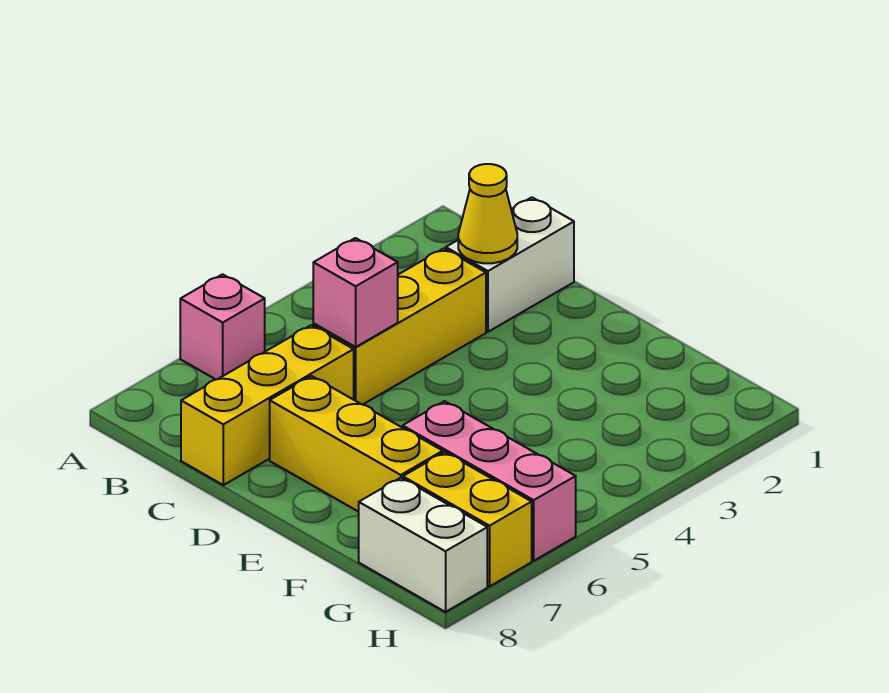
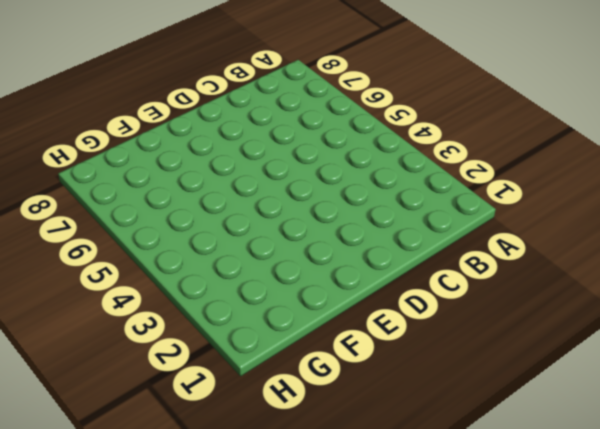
none -> pink 1x1 brick [180,274,265,380]
none -> white 1x2 brick [446,197,574,332]

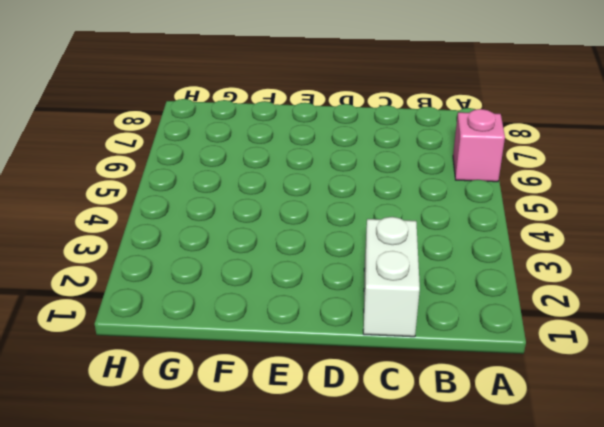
none -> yellow 1x3 brick [313,248,486,405]
none -> yellow 1x3 brick [181,325,354,485]

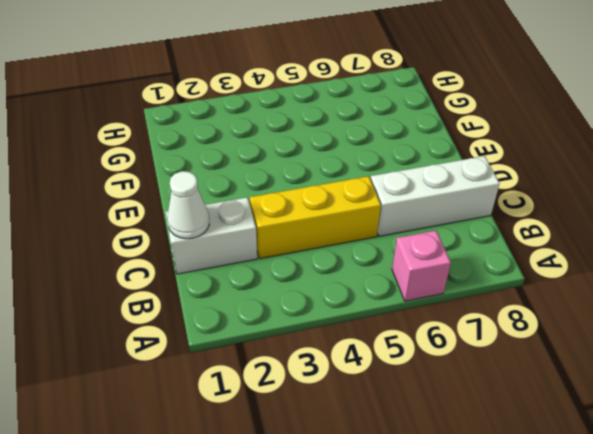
white 1x1 cone [167,171,209,239] -> none
white 1x3 brick [371,156,500,236] -> yellow 1x3 brick [181,325,354,485]
none -> yellow 1x3 brick [270,376,443,512]
none -> pink 1x3 brick [403,401,576,561]

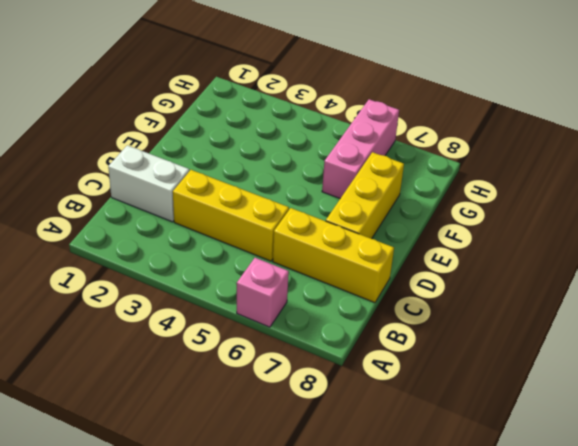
none -> yellow 1x2 brick [403,452,532,586]
none -> white 1x2 brick [359,478,487,612]

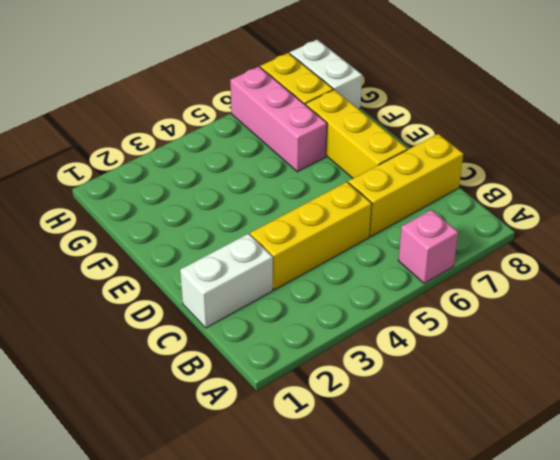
none -> yellow 1x1 cone [458,164,517,263]
none -> pink 1x1 brick [313,238,398,347]

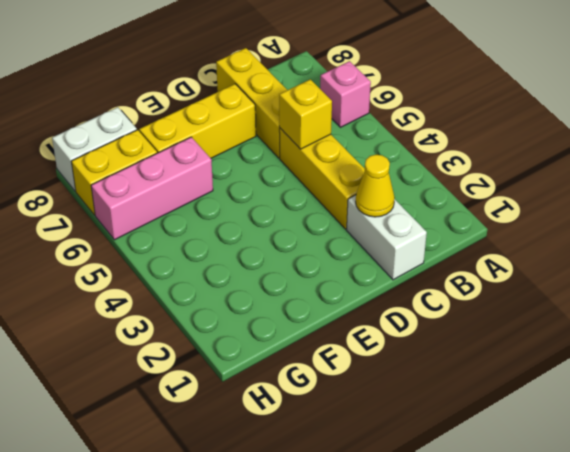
yellow 1x1 brick [279,79,332,149] -> pink 1x1 brick [313,238,398,347]

